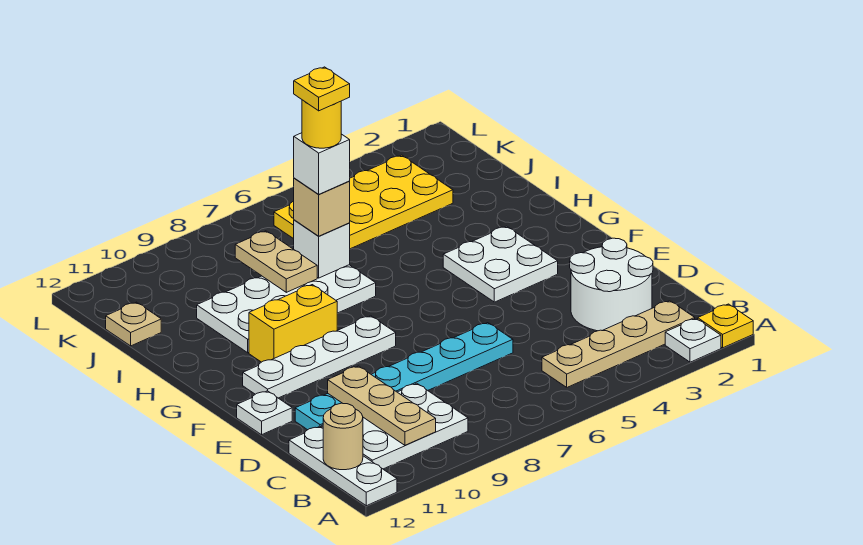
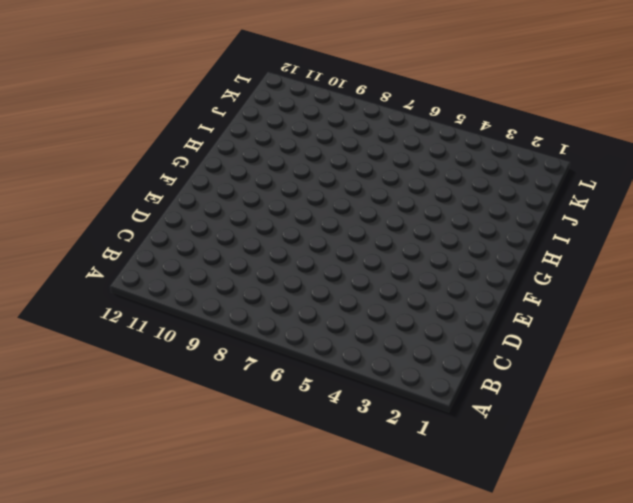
none -> yellow 1x1 plate [698,304,753,348]
none -> white 1x1 plate [665,319,721,362]
none -> white 1x3 plate [289,426,397,506]

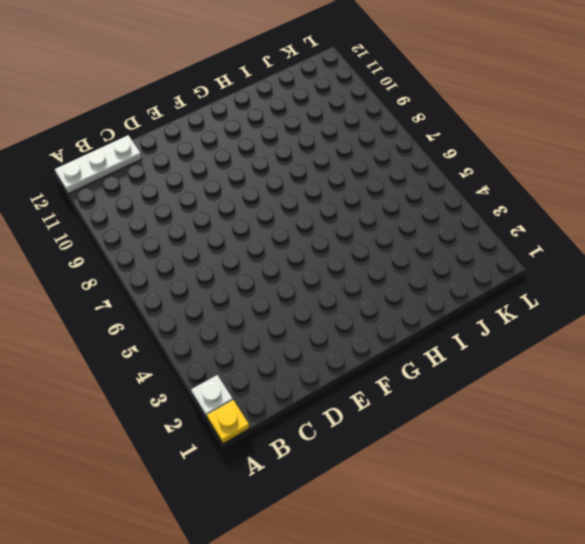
none -> tan 1x4 plate [542,301,695,387]
none -> white 2x3 plate [321,383,468,469]
none -> white 2x2 round brick [570,238,653,331]

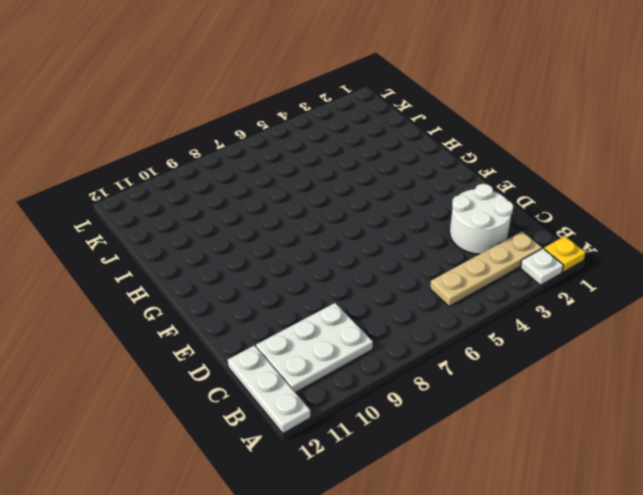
none -> cyan 1x6 plate [295,323,513,430]
none -> white 1x1 plate [237,391,292,435]
none -> white 2x2 plate [443,226,558,302]

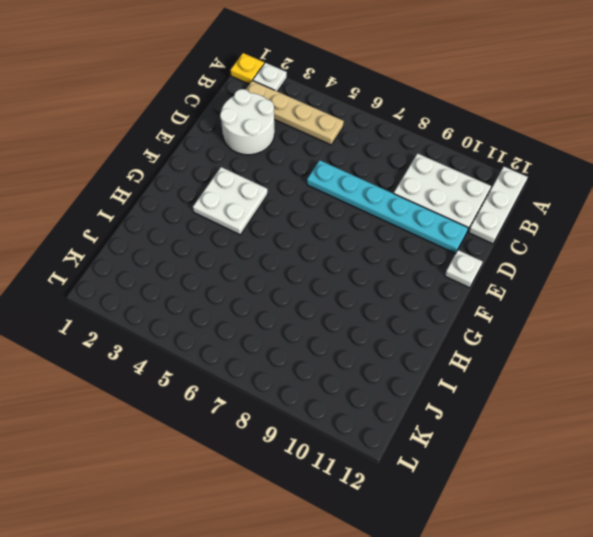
none -> white 1x4 plate [243,316,396,398]
none -> yellow 1x2 brick [249,285,337,362]
none -> white 2x4 plate [197,265,376,353]

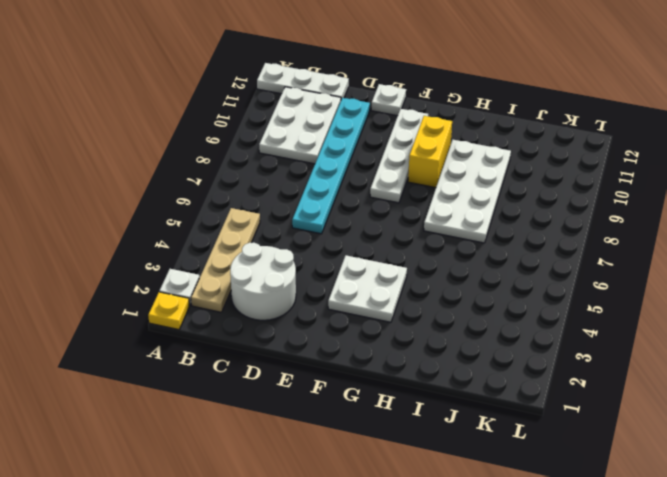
none -> yellow 2x4 plate [274,155,453,249]
none -> tan 1x1 plate [106,302,161,346]
none -> tan 1x3 plate [328,366,436,445]

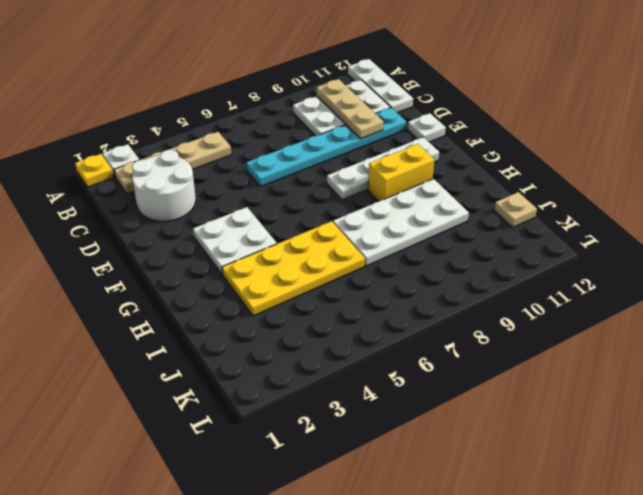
yellow 2x4 plate [222,221,365,316] -> yellow 2x4 plate moved to [274,155,453,249]
none -> tan 1x1 round brick [323,403,363,470]
none -> white 1x1 brick [294,220,350,278]
none -> tan 1x2 plate [235,231,317,292]

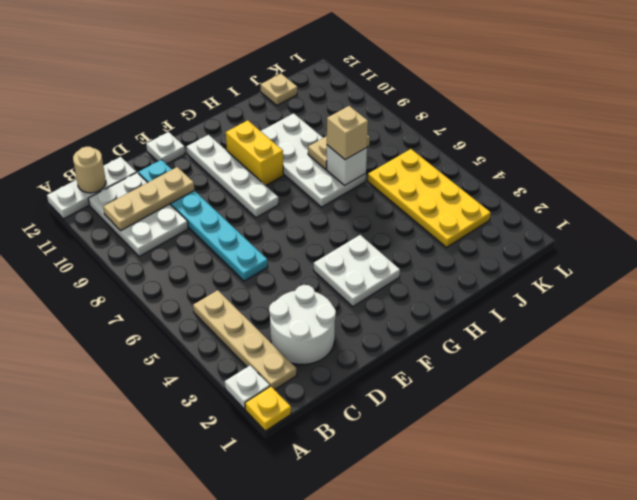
none -> white 1x1 brick [294,133,350,194]
none -> yellow 1x1 round brick [302,100,341,148]
none -> yellow 1x1 plate [294,67,350,111]

